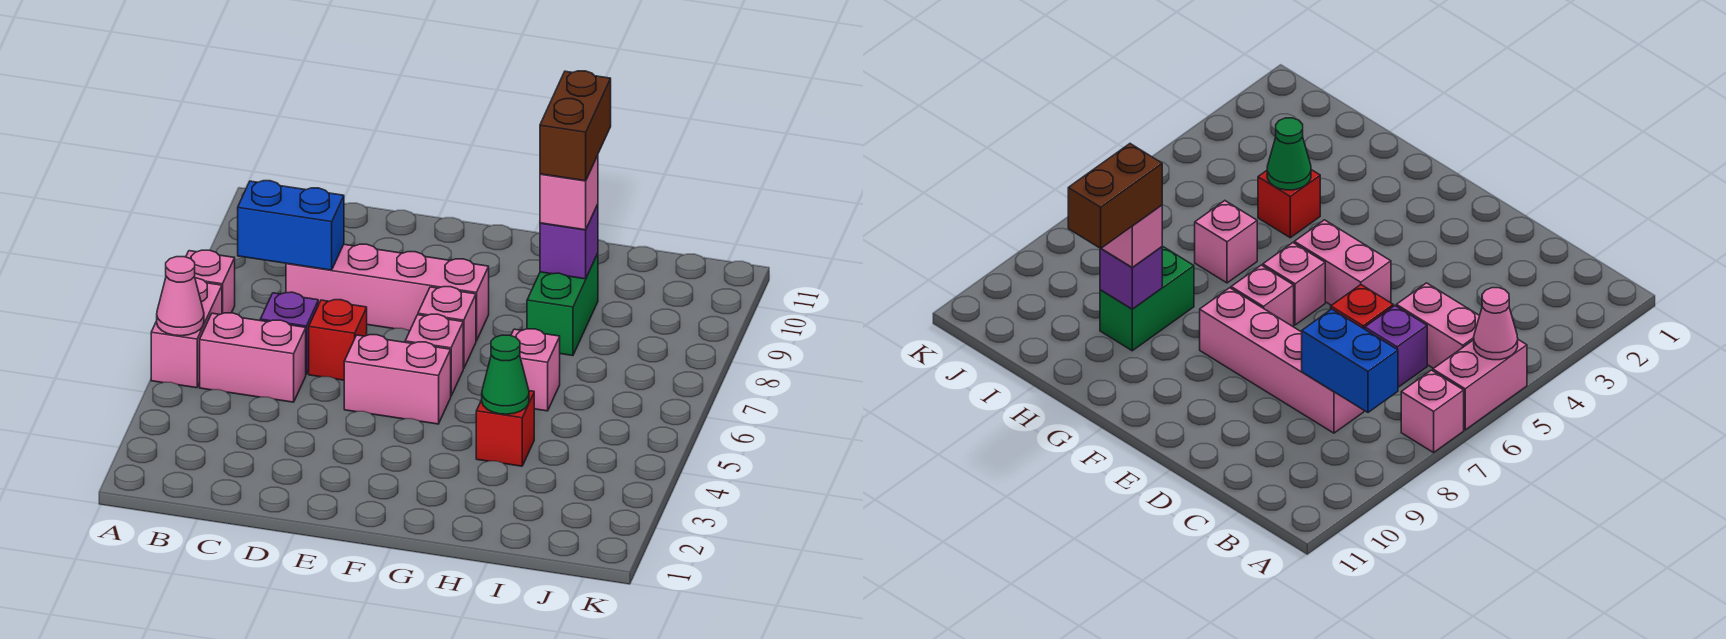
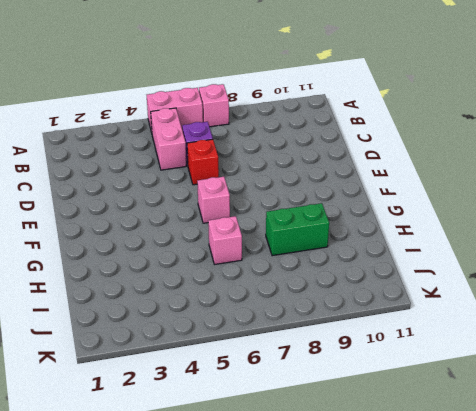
none -> pink 1x4 brick [286,244,489,341]
none -> pink 1x2 brick [344,335,451,424]
none -> pink 1x1 brick [418,287,476,369]

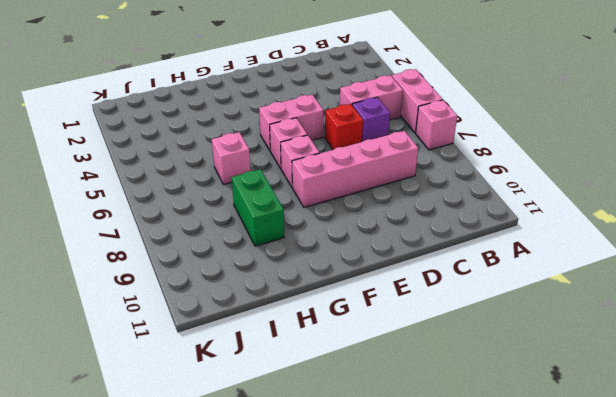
none -> red 1x1 brick [476,391,534,466]
none -> pink 1x1 cone [157,257,204,336]
none -> blue 1x2 brick [238,181,344,270]

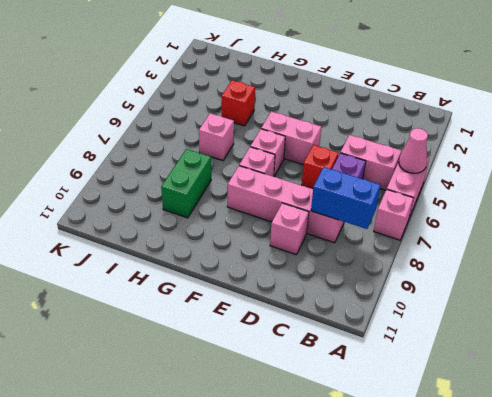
pink 1x1 brick [270,203,309,255] -> pink 1x1 brick moved to [540,155,598,230]
none -> green 1x1 cone [482,335,529,414]
none -> purple 1x1 brick [540,204,598,279]
none -> brown 1x2 brick [540,71,611,181]

